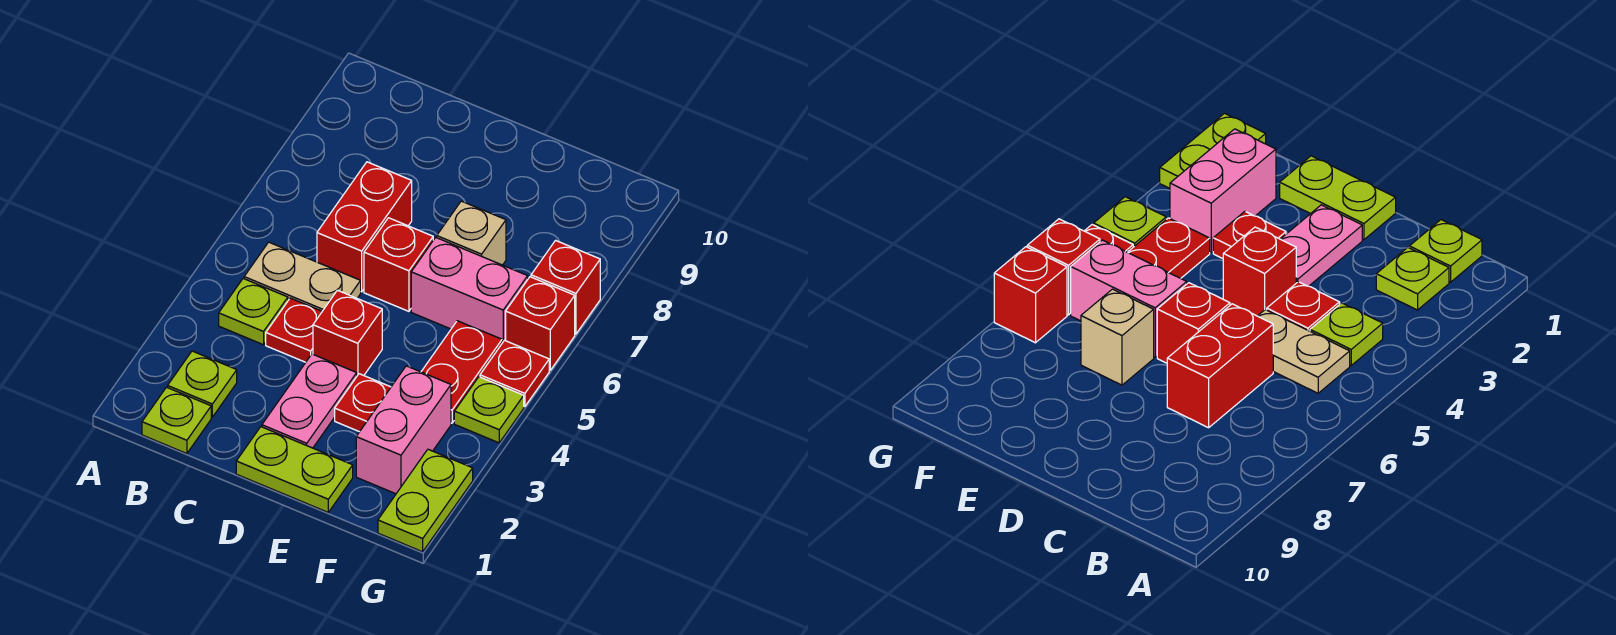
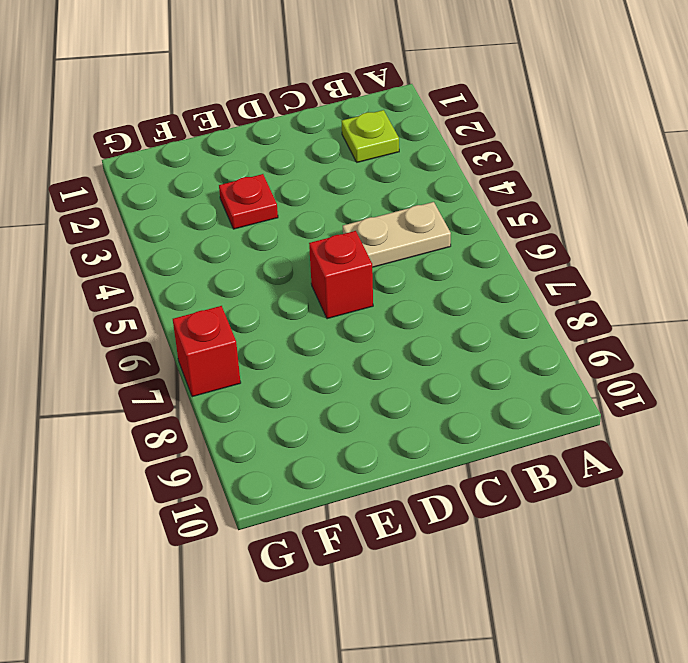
none -> lime 1x1 plate [142,387,211,454]
none -> lime 1x1 plate [219,279,288,345]
none -> red 1x1 plate [266,298,322,362]

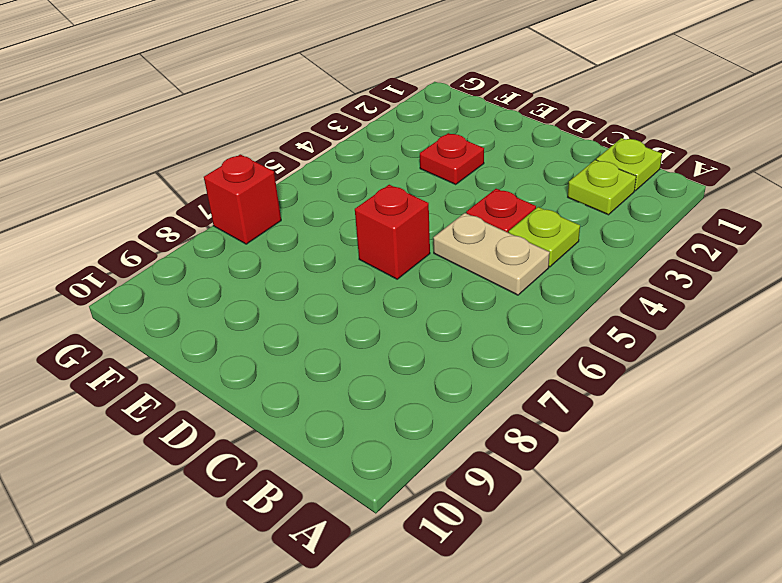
none -> red 1x2 brick [317,162,412,292]
none -> lime 1x2 plate [236,427,353,512]
none -> pink 1x2 plate [262,354,357,448]

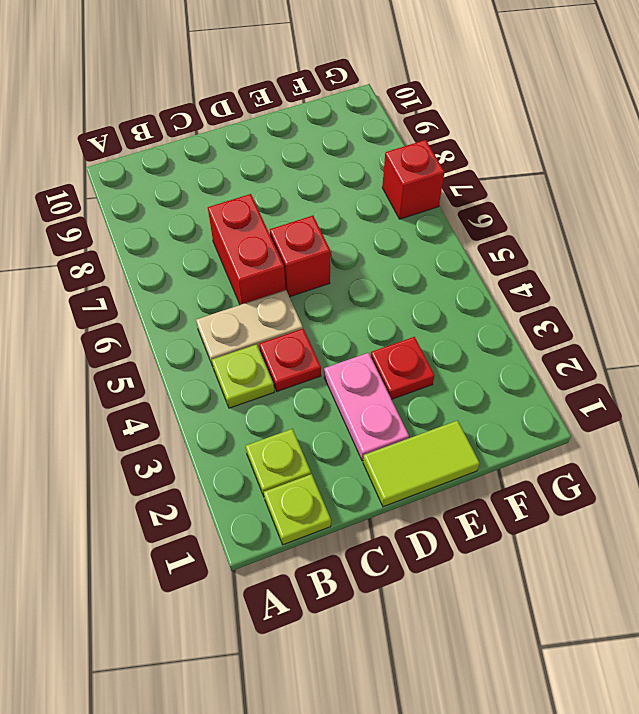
lime 1x2 tile [363,420,480,507] -> lime 1x2 plate [236,427,353,512]
none -> red 1x1 brick [313,290,382,376]
none -> pink 1x2 brick [411,238,528,343]
none -> tan 1x1 brick [437,201,506,265]

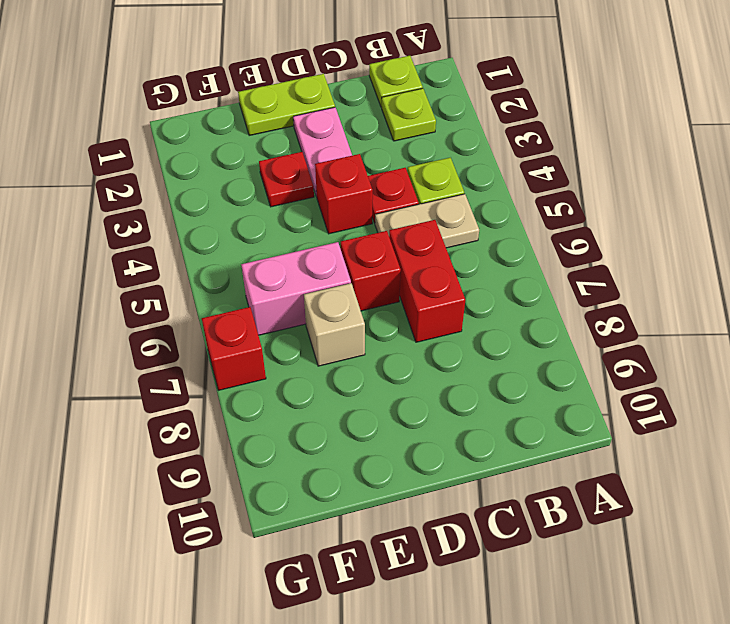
none -> pink 1x2 brick [356,366,451,494]
none -> red 1x2 plate [421,321,502,423]
none -> lime 1x2 plate [378,449,473,552]

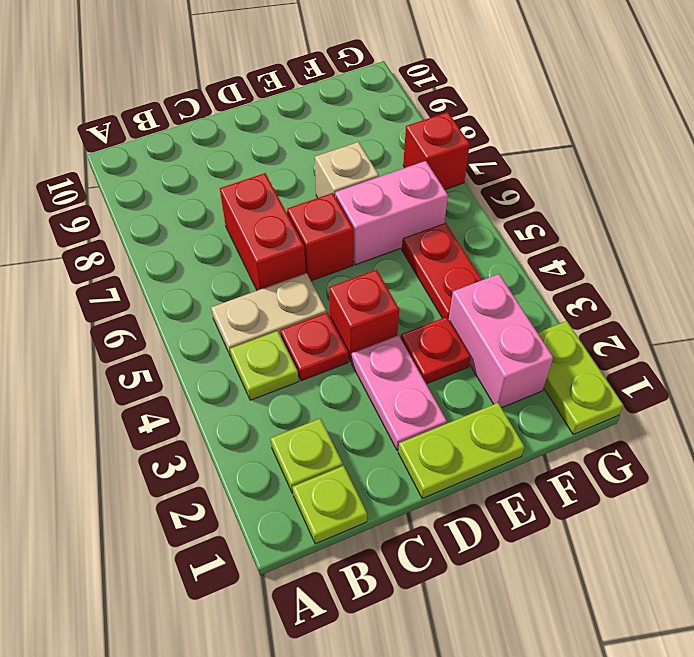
none -> lime 1x1 plate [454,377,524,443]
none -> red 1x1 plate [480,340,549,407]
none -> red 1x1 brick [506,277,575,370]

